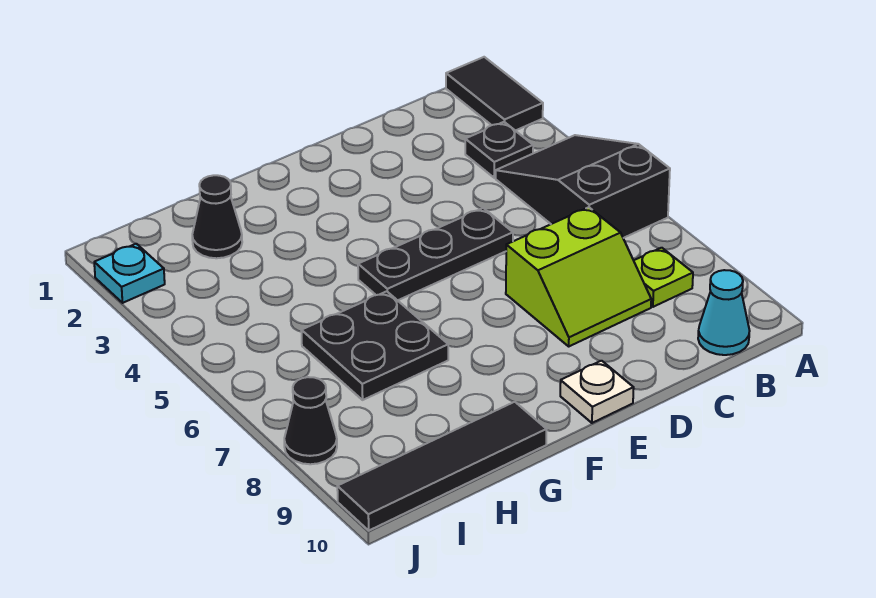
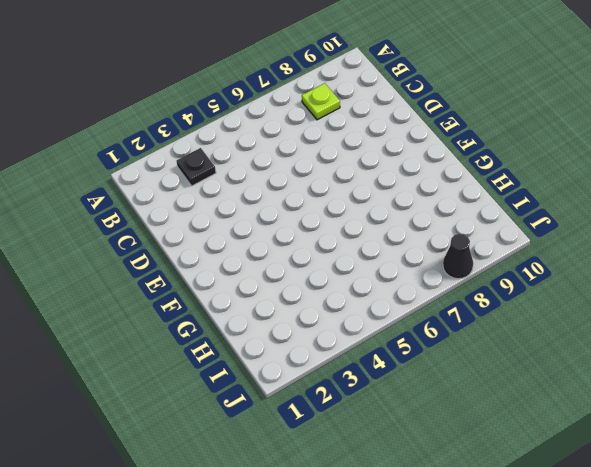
none -> black 1x2 tile [446,57,543,131]
none -> black 2x3 slope [496,135,670,238]
none -> cyan 1x1 cone [698,270,750,355]

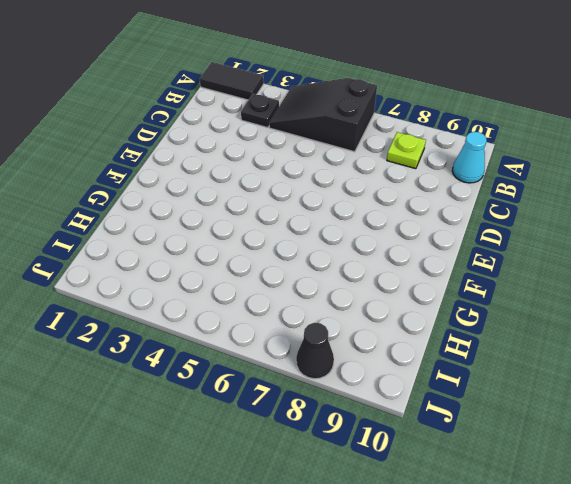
none -> lime 2x2 slope [506,207,651,346]
none -> black 1x3 plate [358,208,513,300]
none -> white 1x1 plate [560,361,634,423]

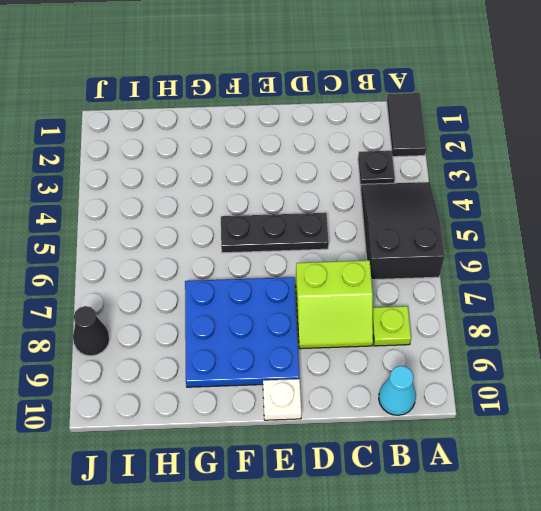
blue 3x3 plate [185,277,299,387] -> black 2x2 plate [301,291,448,400]
none -> black 1x4 tile [337,402,547,530]
none -> black 1x1 cone [192,175,242,258]
none -> cyan 1x1 plate [94,244,165,303]

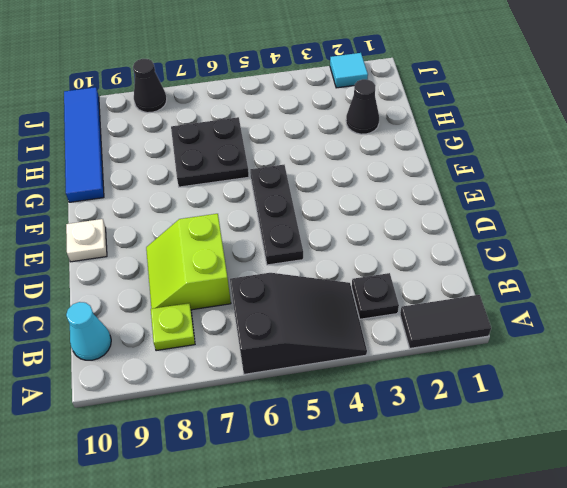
blue 1x4 tile [64,87,104,202] -> black 1x4 tile [337,402,547,530]
cyan 1x1 tile [330,53,368,88] -> cyan 1x1 plate [94,244,165,303]

